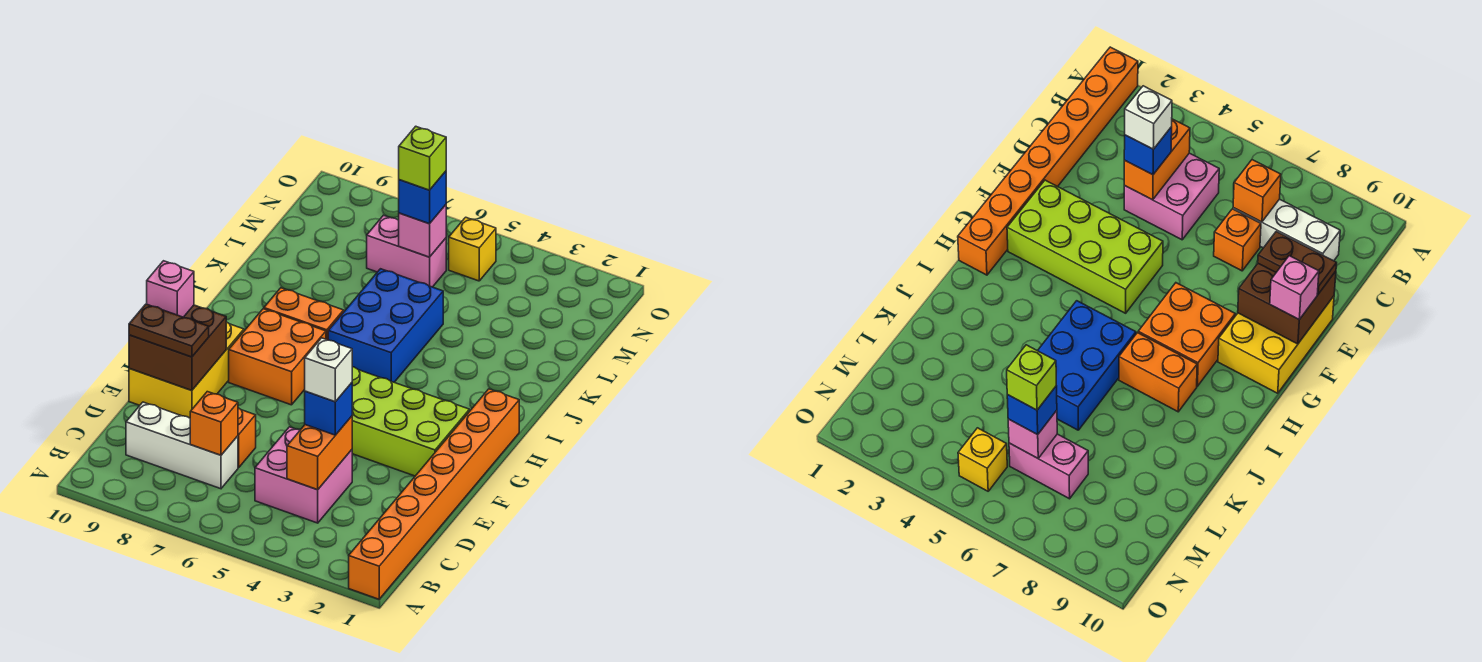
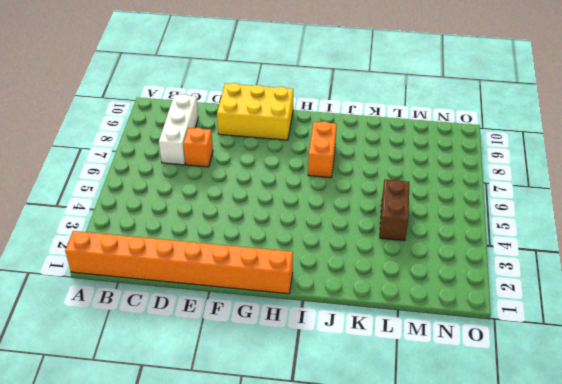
brown 1x2 brick [380,179,409,241] -> none
none -> pink 2x2 brick [255,427,352,523]
none -> lime 2x4 brick [352,367,469,476]
none -> orange 2x2 brick [229,309,326,405]

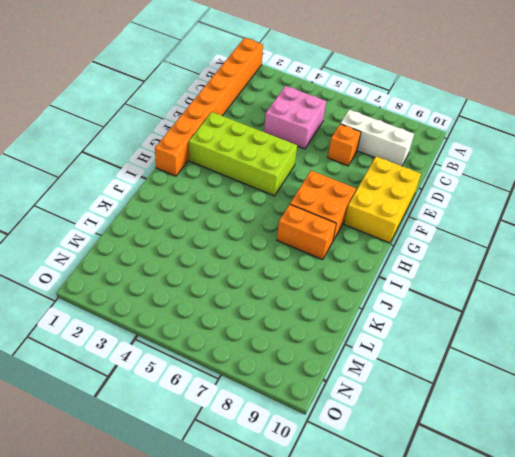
none -> blue 2x3 brick [328,269,443,382]
none -> pink 1x2 brick [367,215,446,287]
none -> yellow 1x1 brick [449,217,496,281]

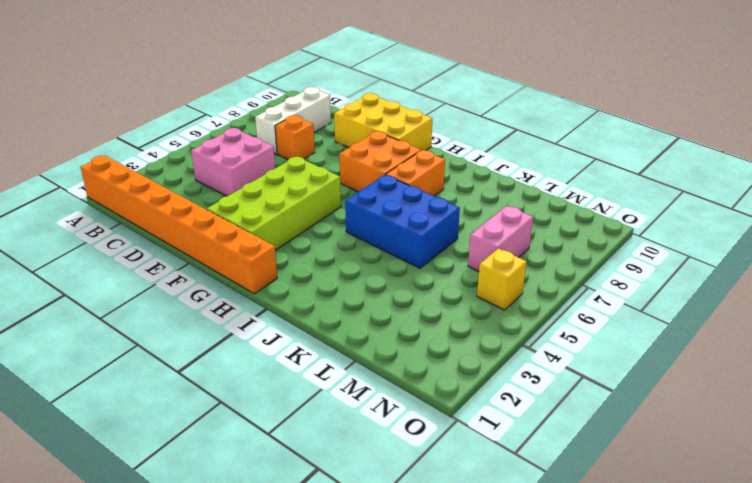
none -> orange 1x2 brick [287,416,352,490]
none -> orange 1x1 brick [190,392,238,455]
none -> brown 2x2 brick [129,305,226,391]

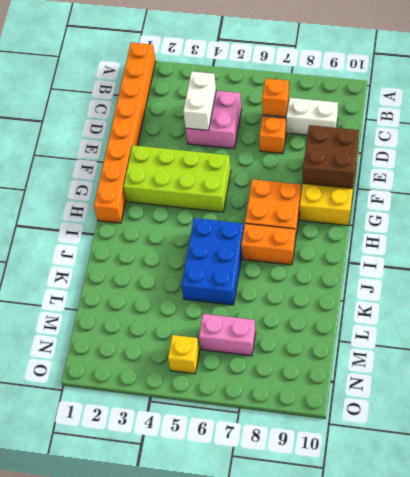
white 1x2 brick [183,71,216,130] -> orange 1x2 brick [287,416,352,490]
none -> pink 1x1 brick [399,205,446,257]
none -> blue 1x1 brick [305,383,352,435]
none -> brown 1x2 plate [129,304,209,357]

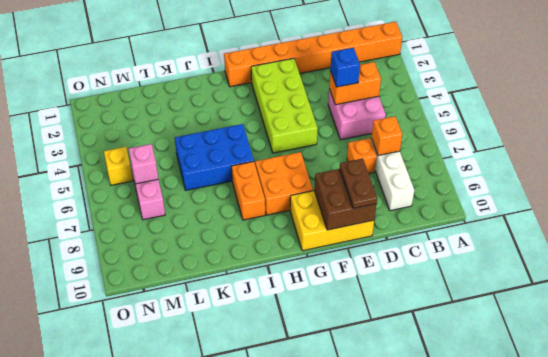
none -> pink 1x1 brick [147,261,194,317]
none -> blue 1x1 brick [399,171,446,224]
none -> white 1x1 brick [305,338,352,402]

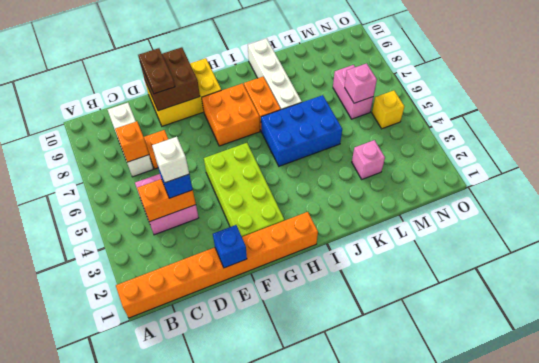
blue 1x1 brick [213,225,247,268] -> blue 1x1 brick moved to [399,171,446,224]
white 1x4 brick [248,38,302,110] -> none
pink 1x1 brick [352,140,385,179] -> pink 1x1 brick moved to [147,261,194,317]
none -> lime 1x1 brick [399,126,446,190]

